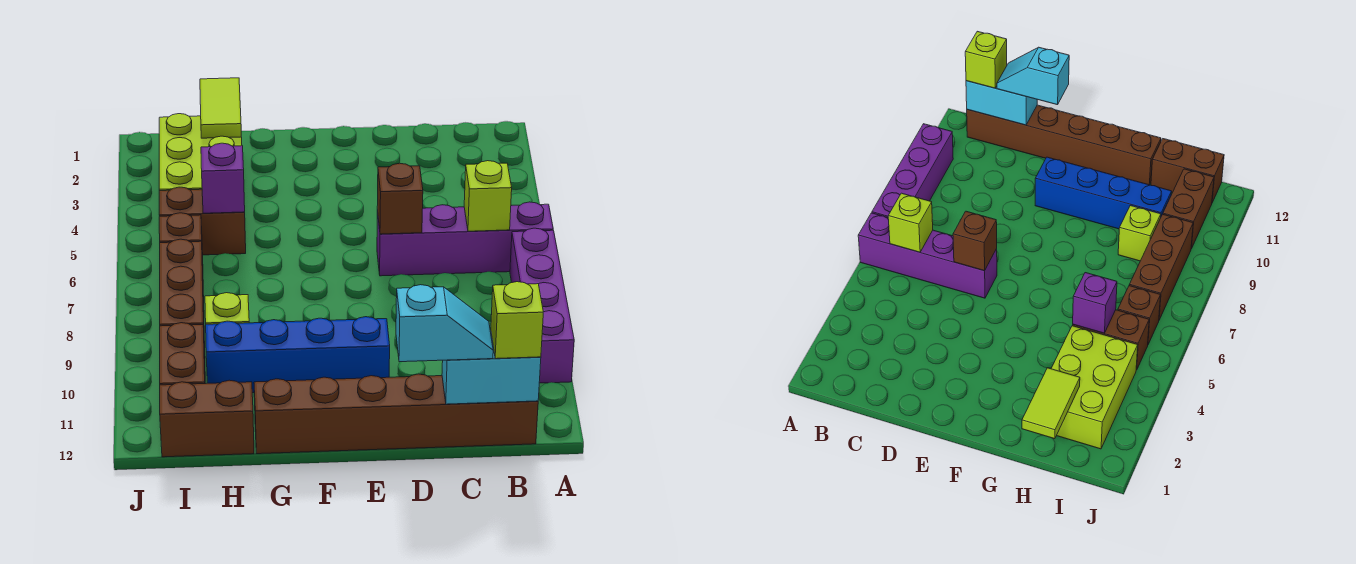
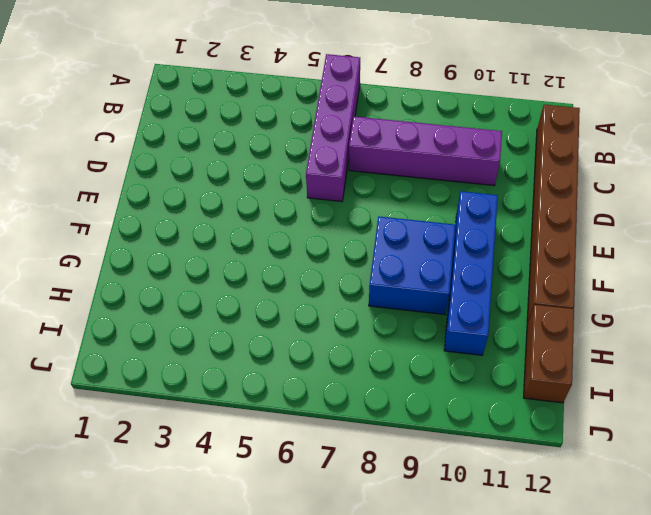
purple 1x4 brick [349,117,502,185] -> purple 1x4 brick moved to [510,228,574,383]
blue 2x2 brick [369,217,456,315] -> none
none -> lime 2x3 brick [159,114,242,191]
none -> brown 1x2 brick [159,187,246,255]
none -> lime 1x1 brick [205,293,249,324]

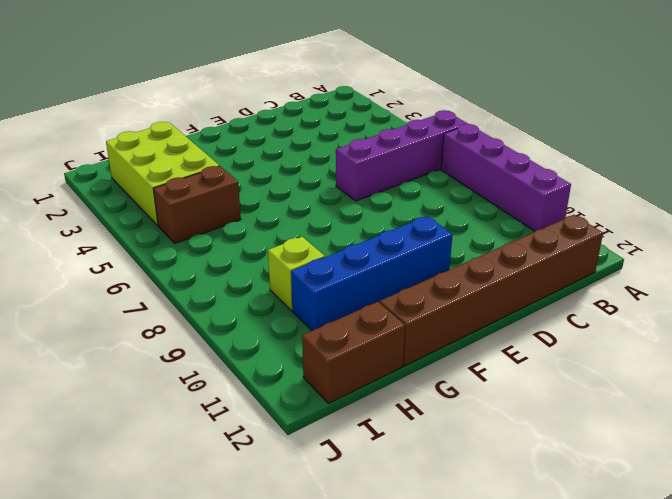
none -> brown 1x1 brick [159,213,203,263]
none -> brown 1x3 brick [160,239,205,351]
none -> brown 1x2 brick [160,323,205,385]

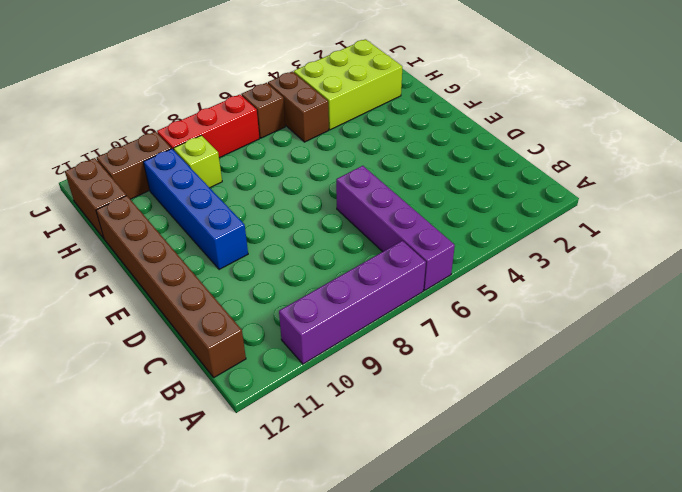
red 1x3 brick [157,95,259,158] -> brown 1x3 brick [160,239,205,351]
none -> lime 1x1 brick [464,161,512,231]
none -> cyan 1x2 brick [442,330,541,404]
none -> brown 1x1 brick [377,163,423,234]

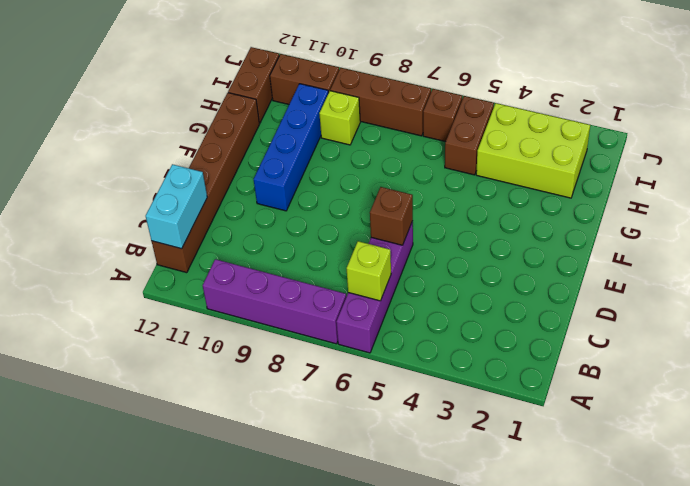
none -> lime 1x2 tile [200,78,241,138]
none -> purple 1x1 brick [201,143,245,213]
none -> lime 1x1 brick [491,282,543,359]

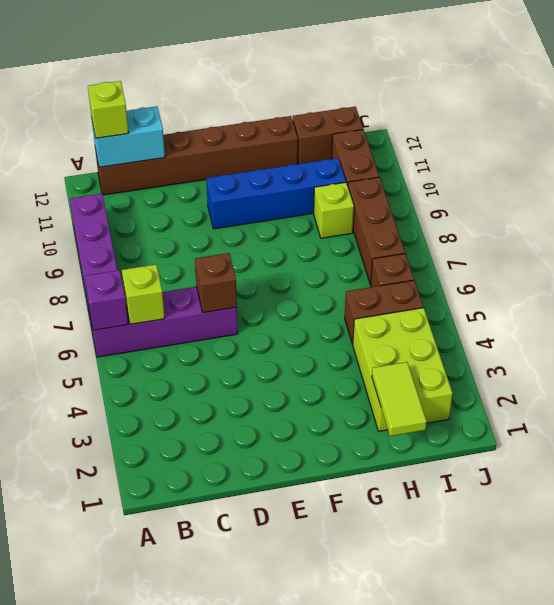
purple 1x1 brick [85,270,128,330] -> purple 1x1 brick moved to [201,143,245,213]
none -> cyan 1x2 slope [396,285,493,362]

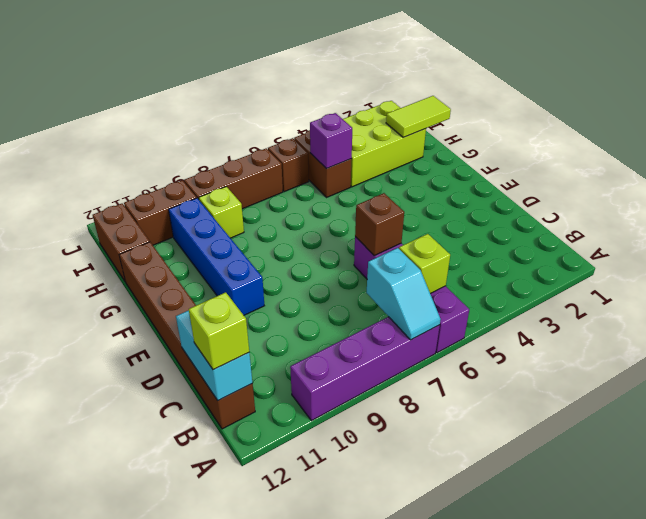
cyan 1x2 slope [367,248,441,340] -> cyan 1x2 slope moved to [396,285,493,362]

